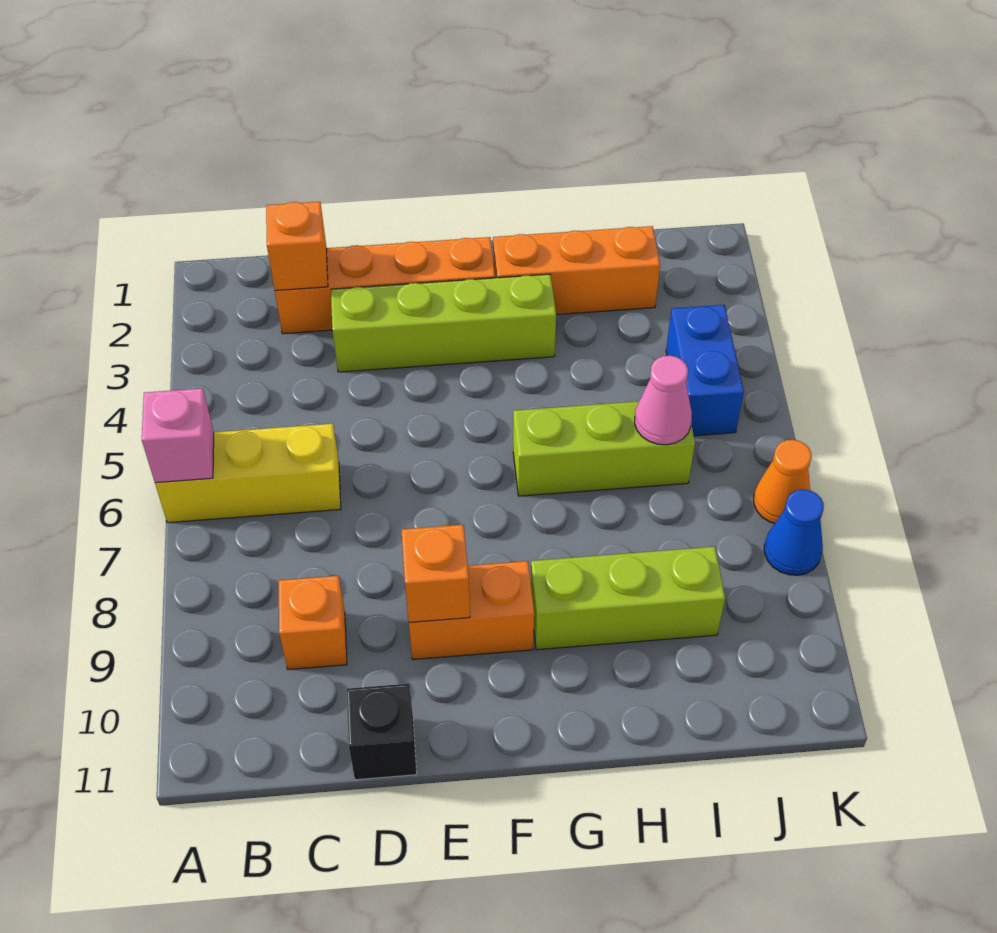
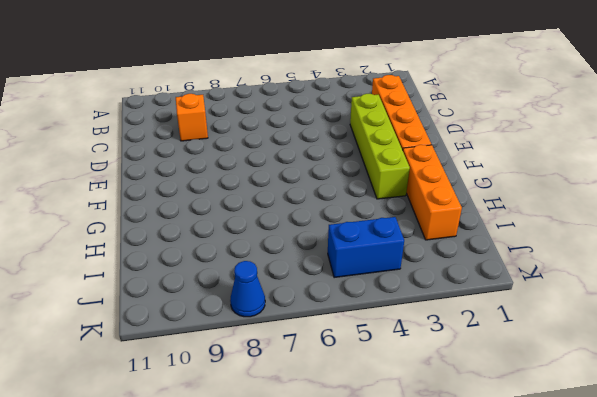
none -> yellow 1x3 brick [155,424,341,523]
none -> black 1x1 brick [346,684,417,780]
none -> orange 1x2 brick [409,561,534,659]

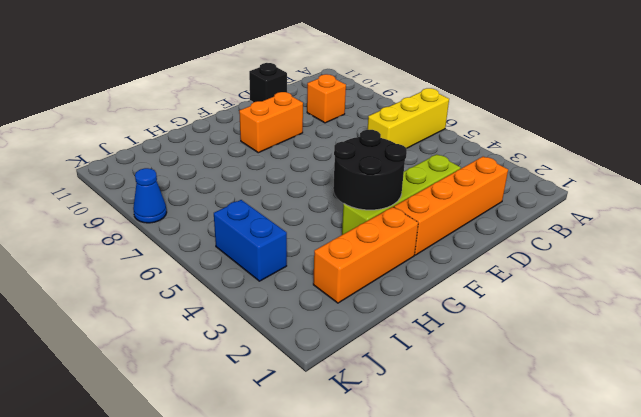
black 2x2 round brick [333,130,407,210] -> none
none -> lime 1x3 brick [513,401,695,496]
none -> lime 1x3 brick [531,547,725,650]
none -> orange 1x1 cone [754,440,811,524]

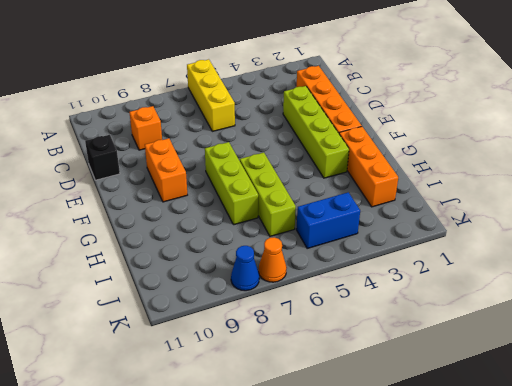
lime 1x3 brick [205,142,258,225] -> lime 1x3 brick moved to [531,547,725,650]
none -> pink 1x1 brick [142,388,214,483]
none -> orange 1x1 brick [266,202,328,291]
none -> orange 1x1 brick [401,525,470,622]

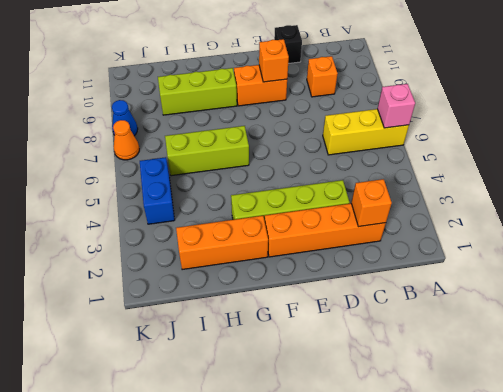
none -> pink 1x1 cone [635,356,692,445]

